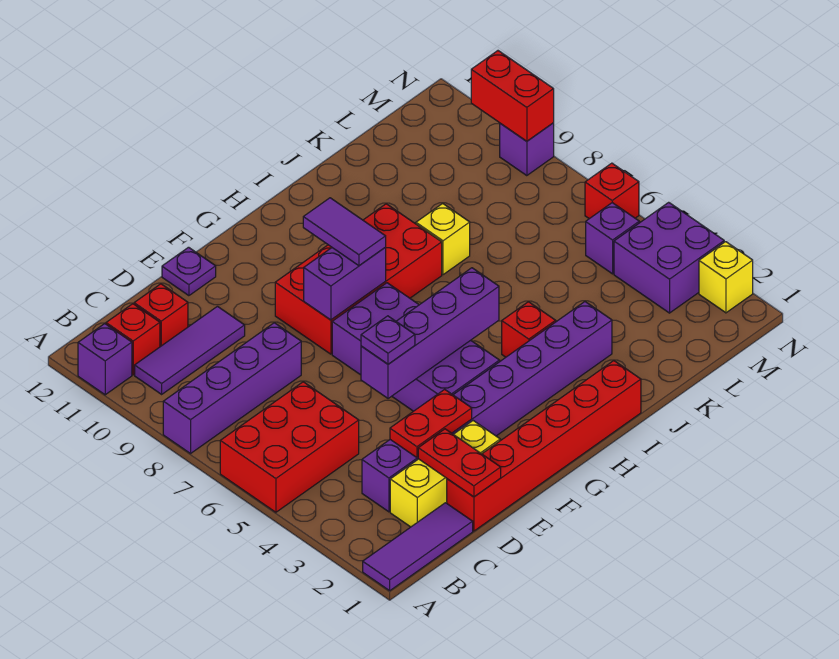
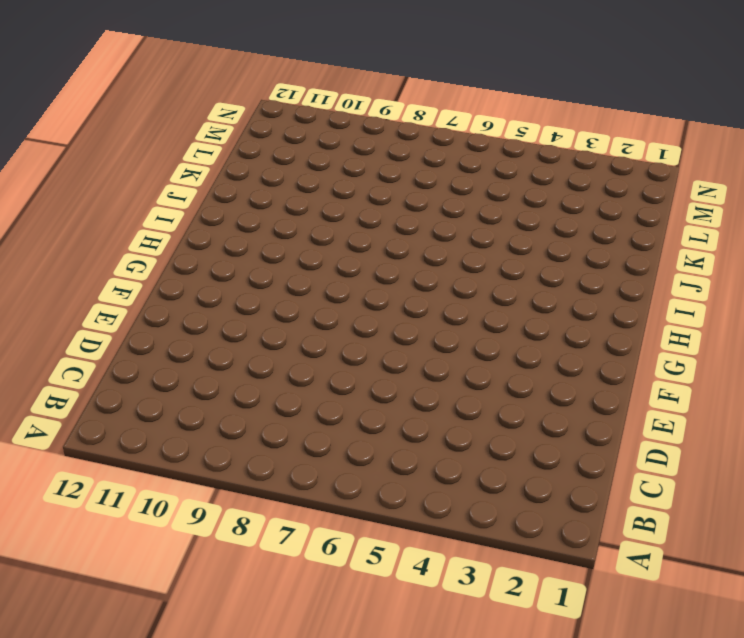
none -> purple 1x3 tile [363,503,473,591]
none -> red 2x3 brick [220,382,359,512]
none -> purple 1x4 brick [163,323,301,454]

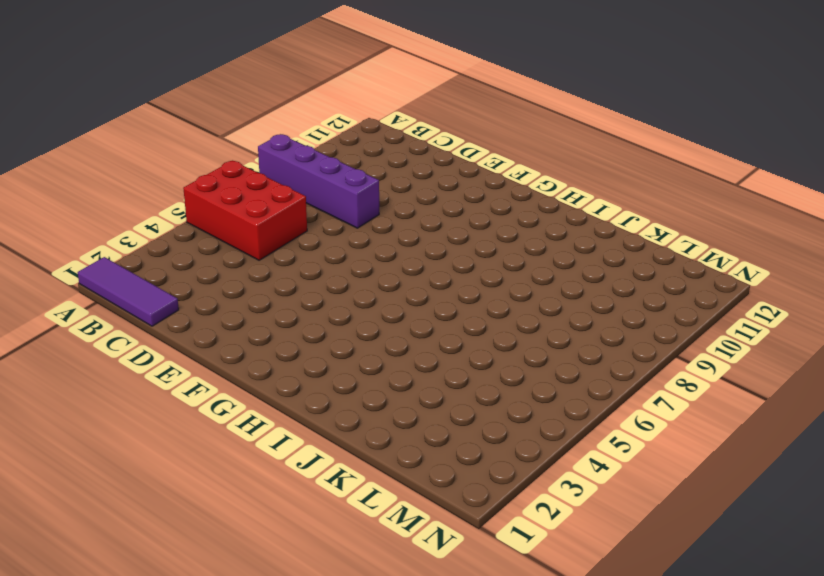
none -> purple 1x1 brick [78,324,132,395]
none -> purple 1x3 tile [135,306,245,394]
none -> red 1x1 brick [106,304,160,375]

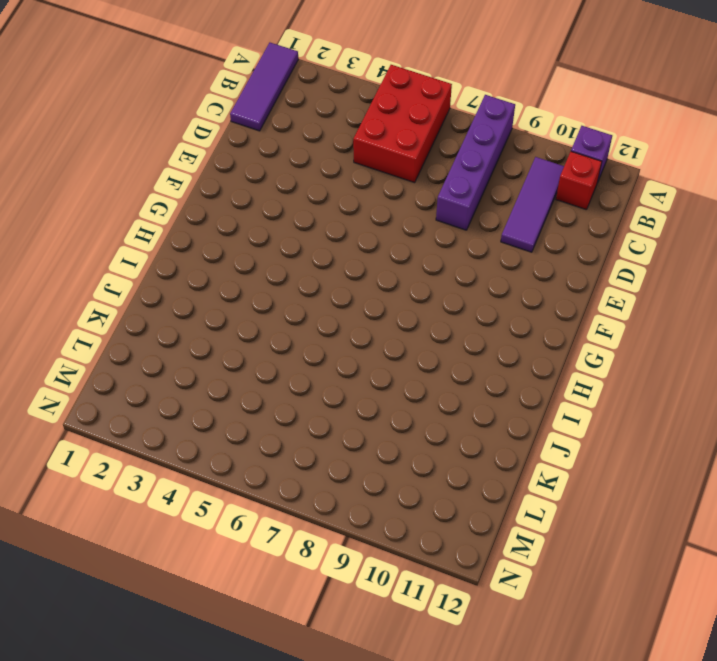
none -> yellow 1x3 brick [390,421,500,527]
none -> purple 1x8 brick [362,302,612,512]
none -> red 1x1 brick [134,284,188,347]

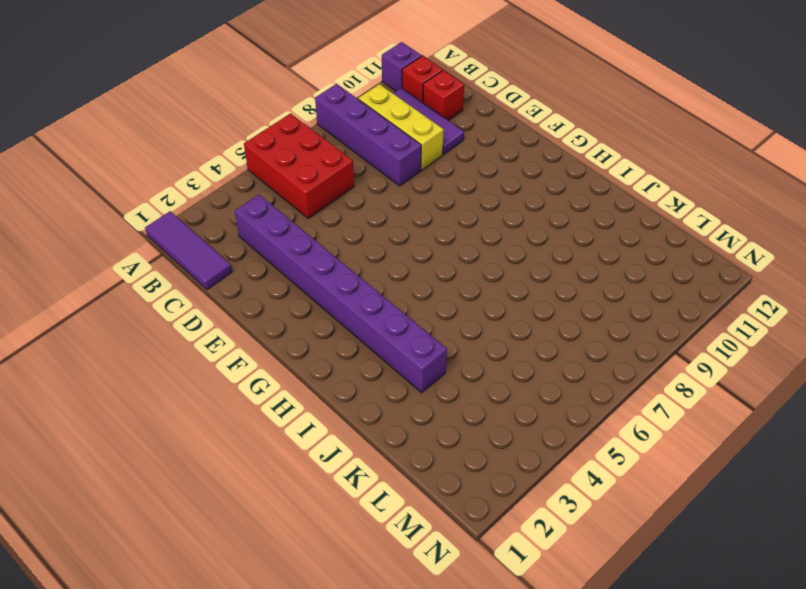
yellow 1x3 brick [358,84,444,170] -> yellow 1x3 brick moved to [390,421,500,527]
none -> red 1x6 brick [447,361,641,531]
none -> purple 1x1 plate [162,247,216,296]
none -> purple 2x4 brick [332,283,499,411]

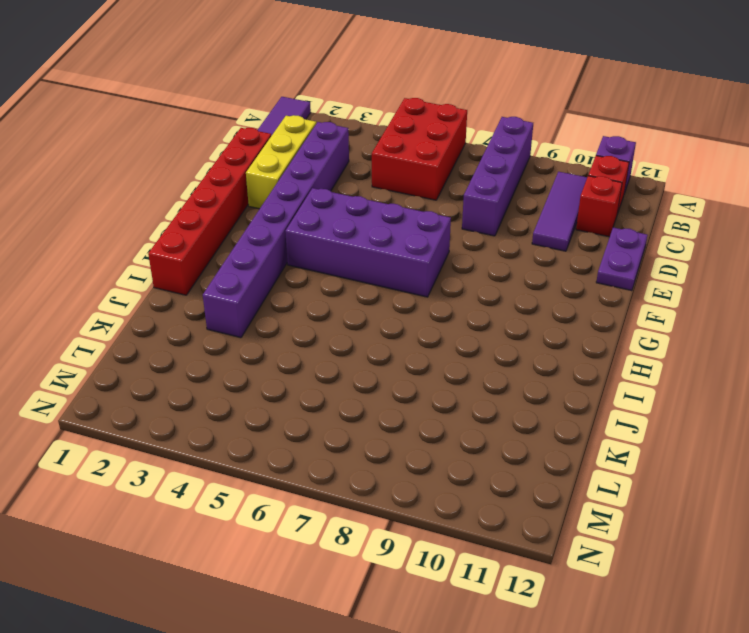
purple 1x2 plate [596,227,647,291] -> purple 1x1 plate [162,247,216,296]
none -> red 2x4 brick [275,204,442,354]
none -> red 1x1 brick [502,302,556,357]
none -> yellow 1x1 brick [416,203,470,275]

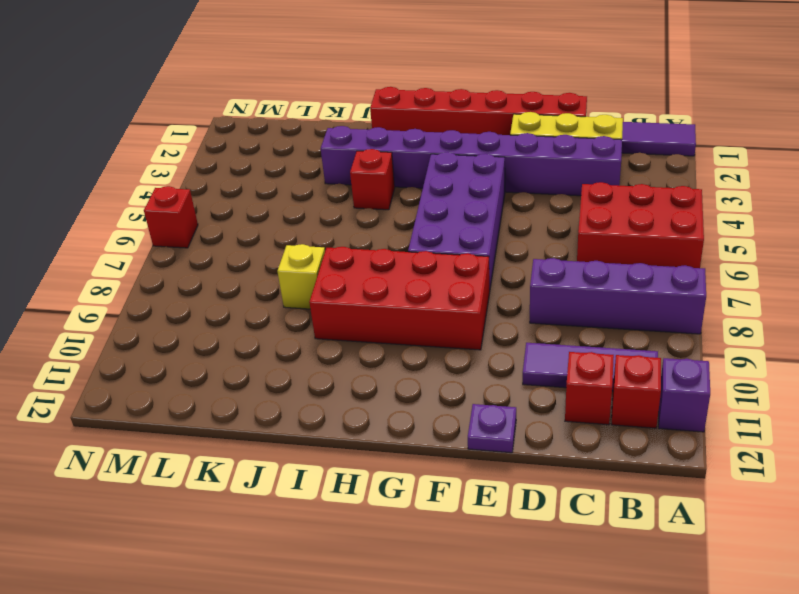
none -> purple 2x2 brick [614,202,724,313]
none -> purple 1x1 brick [586,203,639,274]
none -> yellow 1x1 brick [699,242,753,313]

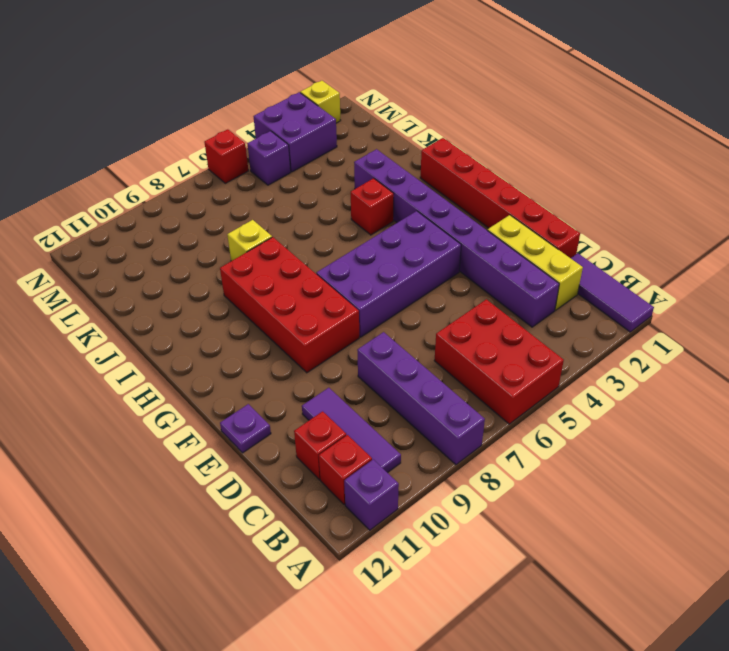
none -> purple 1x1 brick [500,123,554,176]
none -> red 1x2 plate [418,429,501,497]
none -> red 1x2 plate [390,389,472,458]

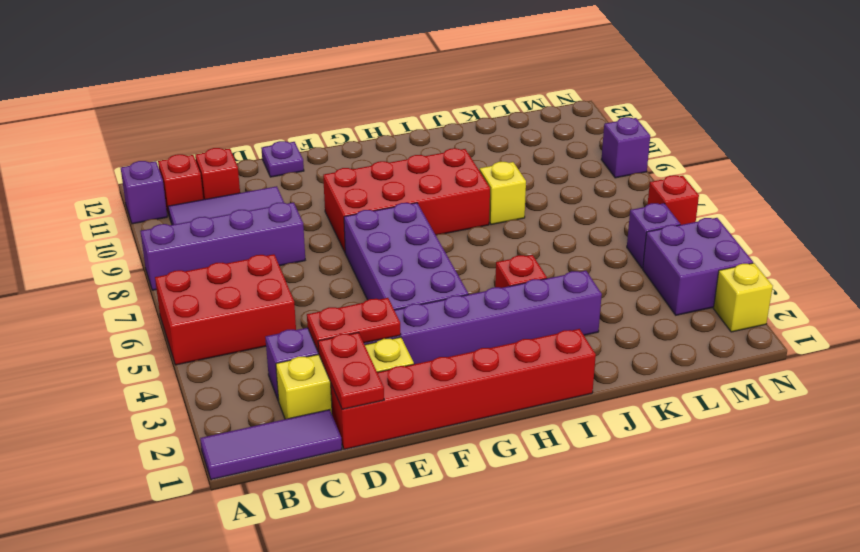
none -> purple 1x4 brick [361,268,499,399]
none -> purple 1x2 brick [304,247,386,320]
none -> red 1x2 brick [471,51,554,141]

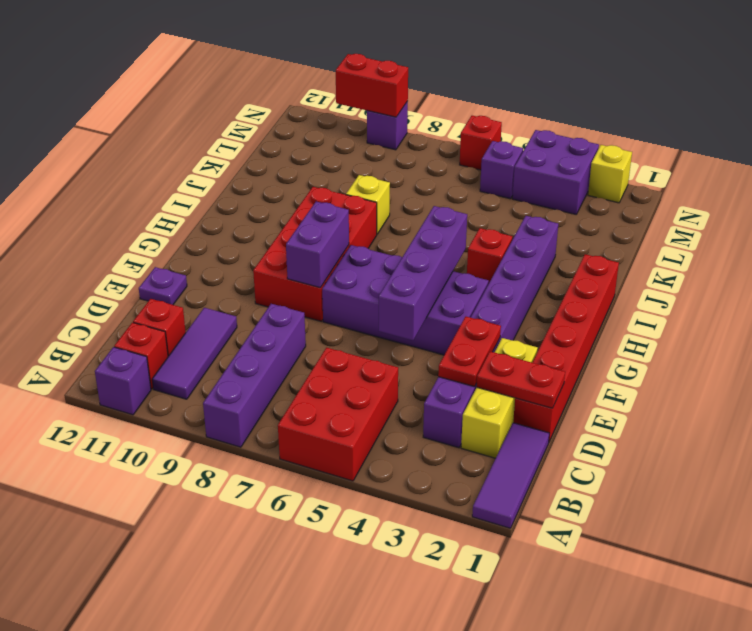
none -> purple 1x1 plate [361,316,415,364]
none -> purple 1x2 tile [303,198,386,266]

